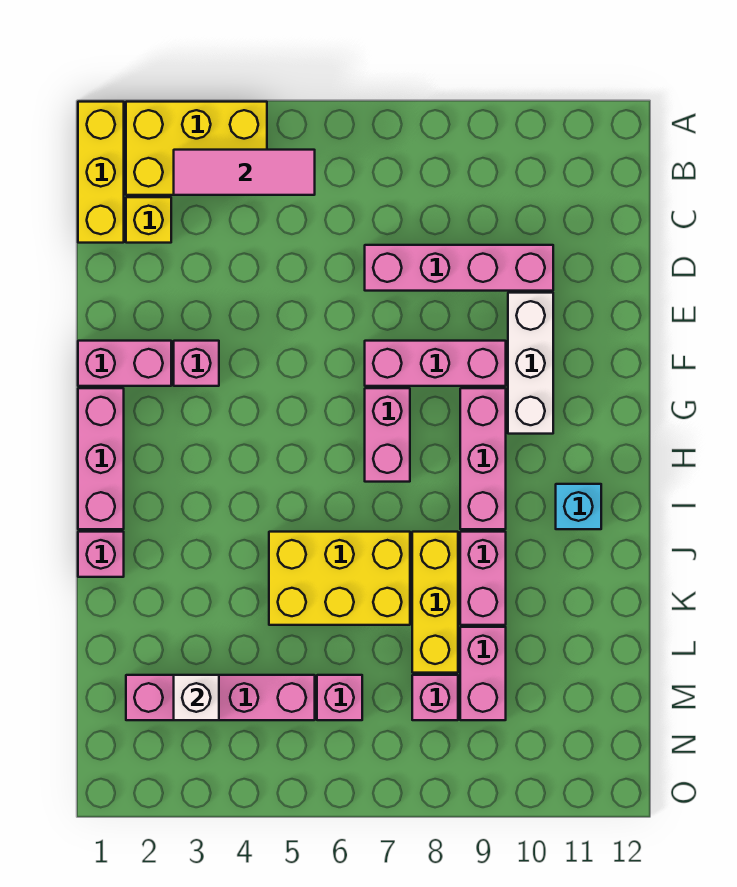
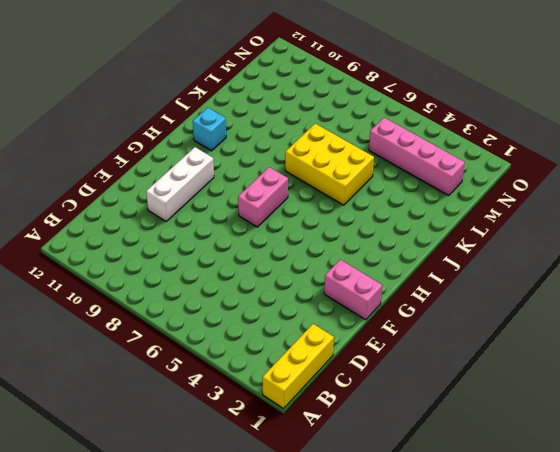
none -> yellow 2x3 brick [126,102,267,195]
none -> yellow 1x1 brick [126,197,171,243]
none -> pink 1x4 brick [365,245,553,291]

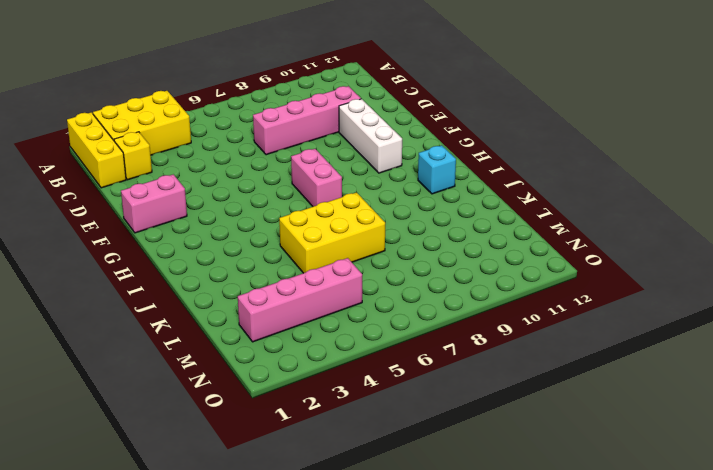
none -> pink 1x1 brick [174,341,219,386]
none -> pink 1x3 brick [365,341,506,386]
none -> pink 1x3 brick [78,388,124,529]

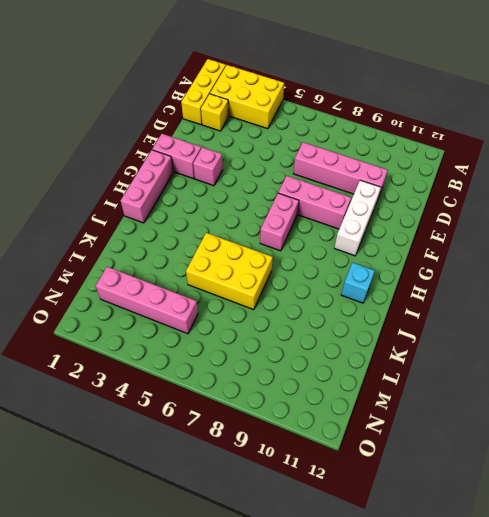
none -> pink 1x3 brick [460,388,506,529]
none -> pink 1x1 brick [78,532,124,577]
none -> yellow 1x3 brick [412,532,458,673]

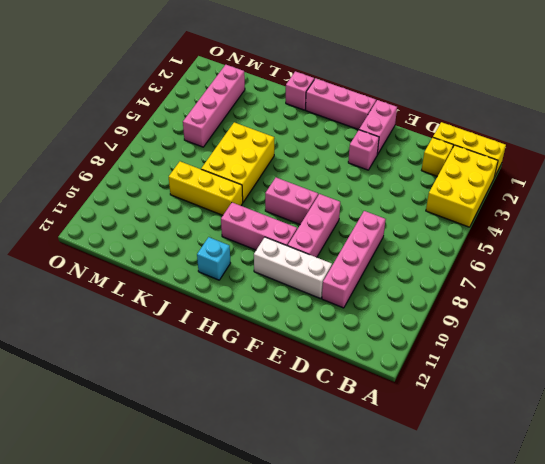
none -> pink 1x2 brick [460,532,506,625]
none -> pink 1x2 brick [460,627,506,720]
none -> pink 1x1 brick [317,675,362,720]

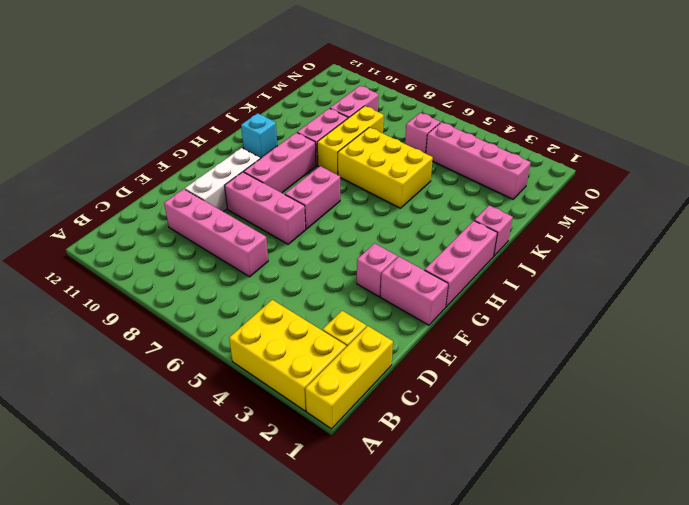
none -> pink 1x1 brick [412,675,458,720]
none -> pink 1x3 tile [174,150,315,195]
none -> white 1x1 brick [174,675,219,720]

